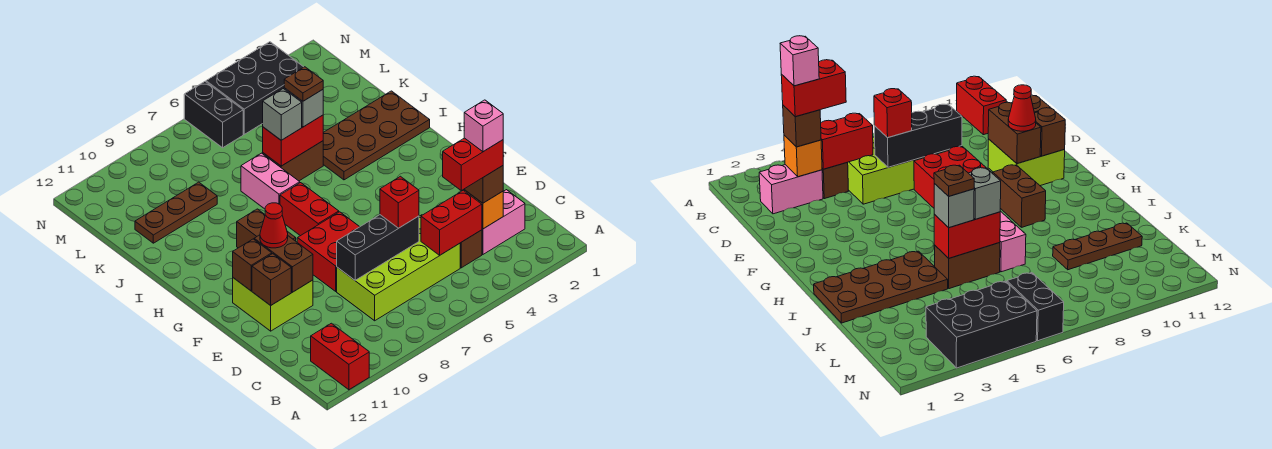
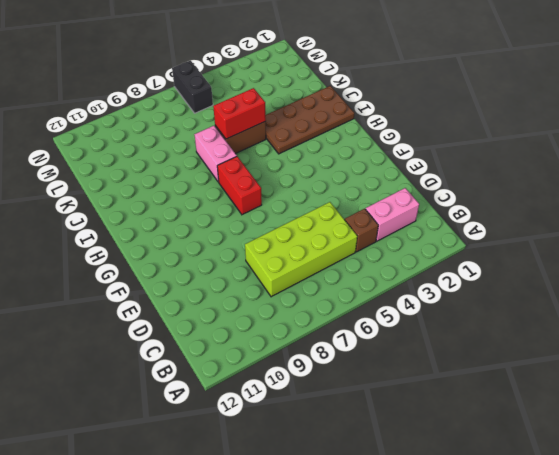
none -> red 1x2 brick [311,323,369,390]
none -> red 2x2 brick [297,212,359,291]
none -> lime 2x2 brick [233,278,313,331]

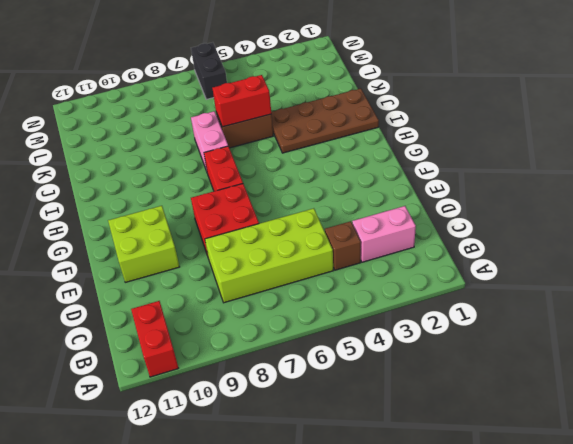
none -> brown 1x2 brick [237,209,296,248]
none -> brown 1x3 plate [135,182,217,243]
none -> black 2x3 brick [206,42,303,134]

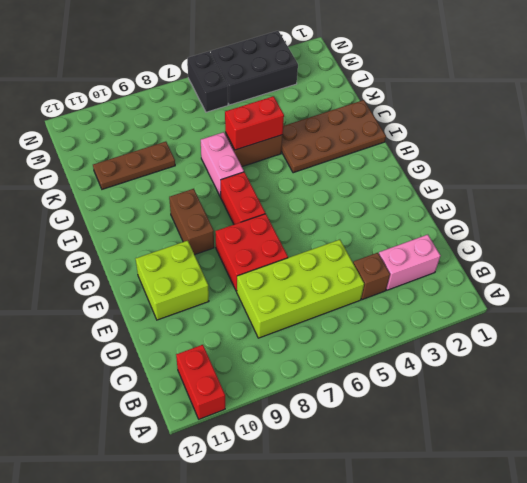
none -> orange 1x1 brick [464,190,503,229]
none -> red 1x2 brick [421,190,482,255]
none -> black 1x3 brick [337,215,419,280]

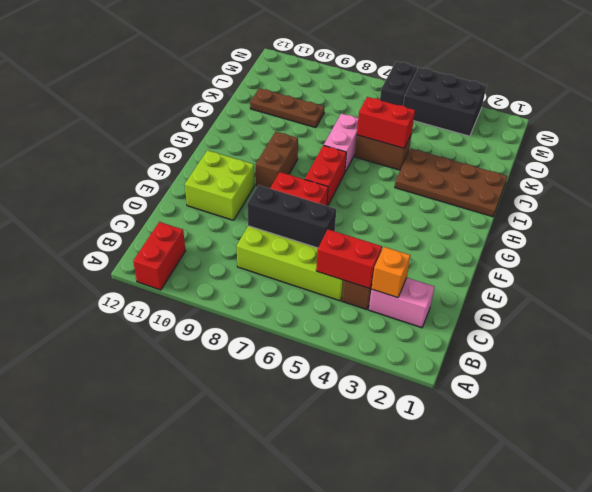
none -> brown 1x2 brick [254,235,313,292]
none -> brown 1x1 brick [252,254,291,305]
none -> brown 1x1 brick [233,239,272,291]

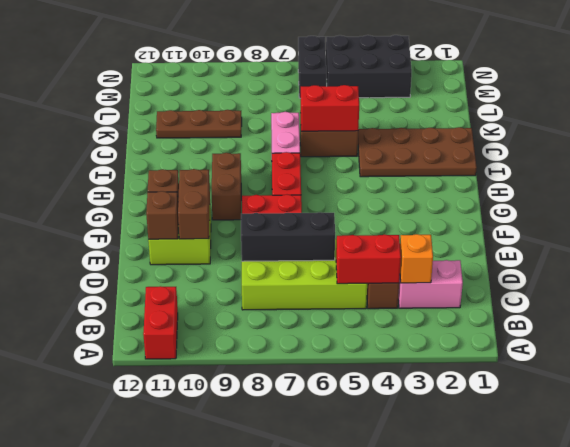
none -> brown 1x1 brick [464,166,503,203]
none -> red 1x1 brick [380,176,419,228]
none -> red 1x1 cone [260,203,288,248]

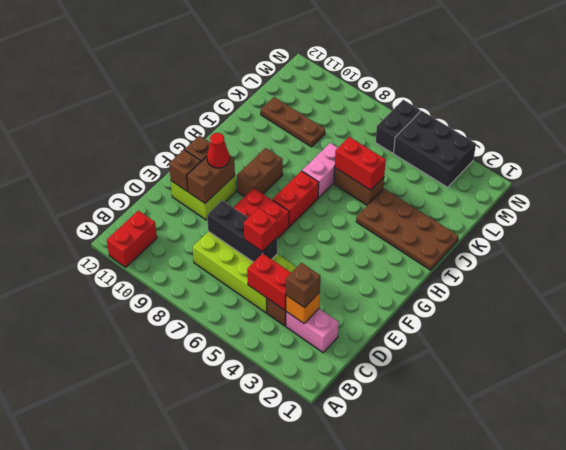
none -> grey 1x1 brick [284,88,323,127]
none -> grey 1x1 brick [263,89,302,140]
none -> red 1x2 brick [443,138,503,190]

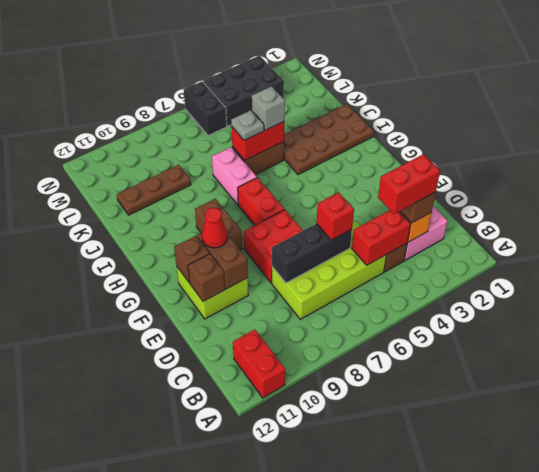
grey 1x1 plate [231,110,264,140] -> grey 1x1 brick [263,89,302,140]
none -> brown 1x1 plate [284,67,323,101]
none -> pink 1x1 brick [464,100,503,152]

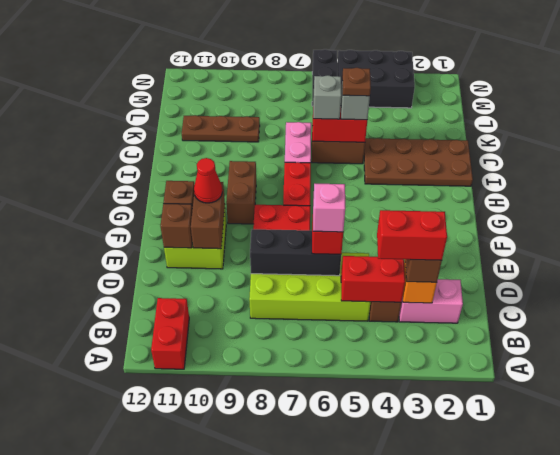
pink 1x1 brick [313,184,345,232] -> pink 1x1 brick moved to [464,100,503,152]

